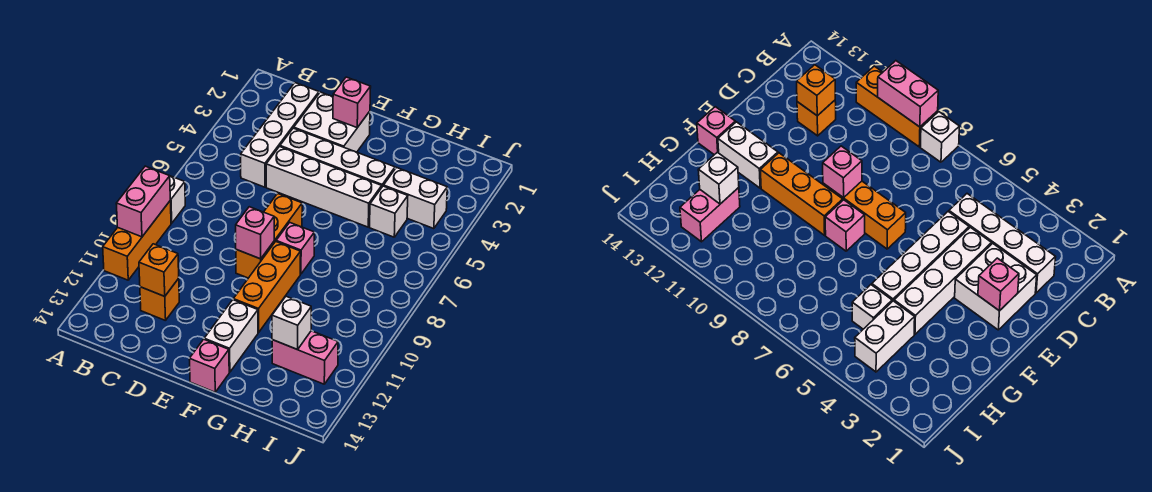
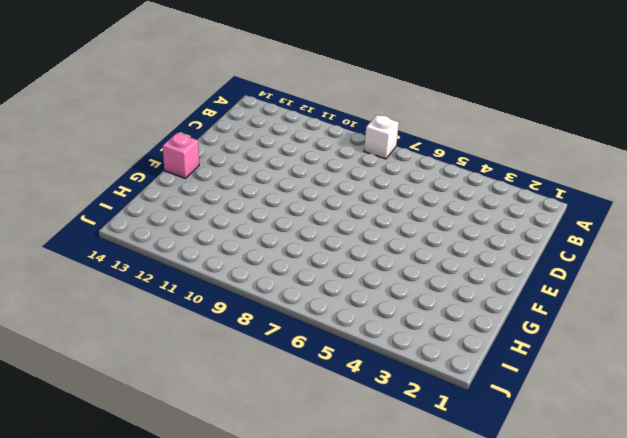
none -> orange 1x3 brick [103,201,171,280]
none -> white 1x4 brick [241,83,319,187]
none -> orange 1x1 brick [140,279,179,321]

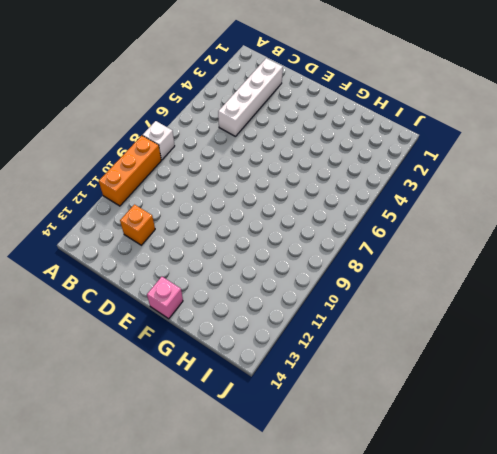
none -> white 2x2 brick [294,92,370,152]
none -> white 1x4 brick [280,128,395,186]
none -> white 1x4 brick [266,147,382,227]

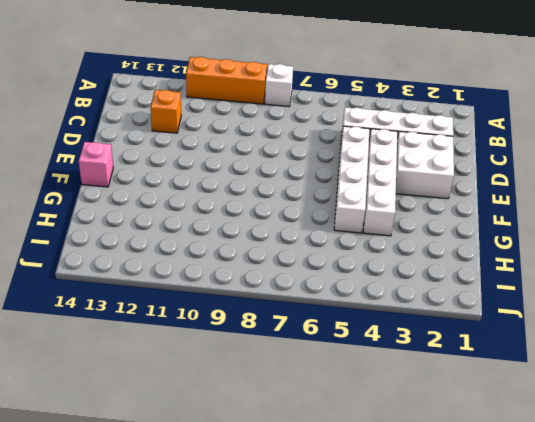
none -> orange 1x3 brick [236,193,302,278]
none -> pink 1x1 brick [276,223,314,274]
none -> orange 1x3 brick [233,242,301,332]

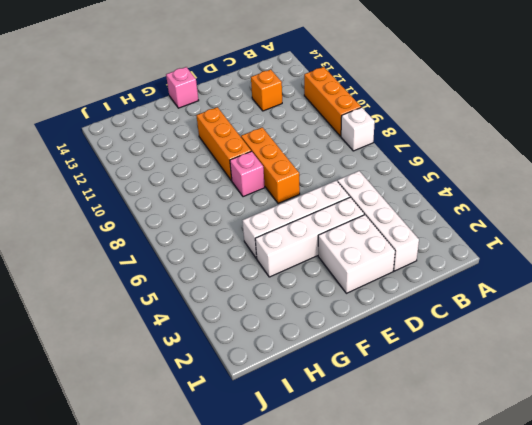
none -> white 1x2 brick [204,300,258,372]
none -> white 1x2 brick [384,168,447,229]
none -> white 1x1 brick [370,186,408,237]

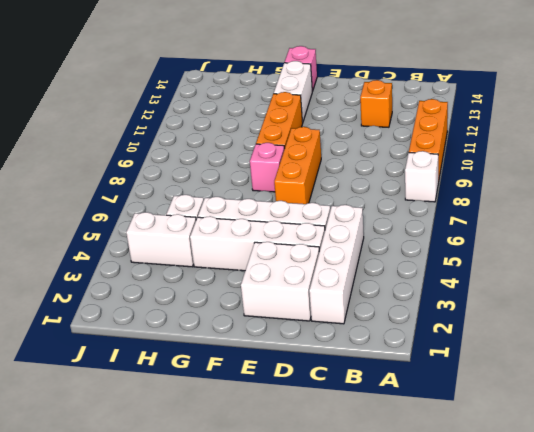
none -> pink 1x2 brick [272,331,338,384]
none -> pink 1x2 brick [116,166,170,237]
none -> orange 1x1 brick [139,244,179,296]

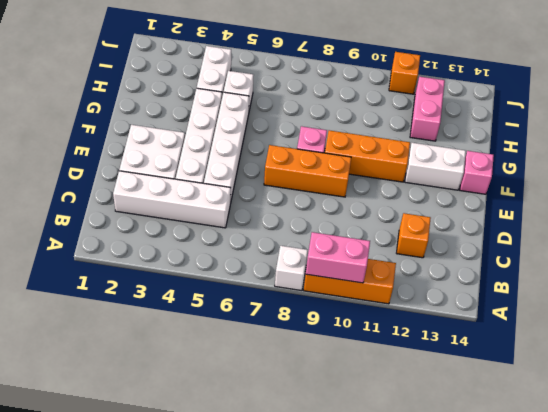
orange 1x1 brick [389,52,420,94] -> orange 1x1 brick moved to [139,244,179,296]
none -> pink 1x1 brick [333,77,371,127]
none -> pink 1x1 brick [236,207,274,259]
none -> white 1x1 brick [272,296,311,350]

